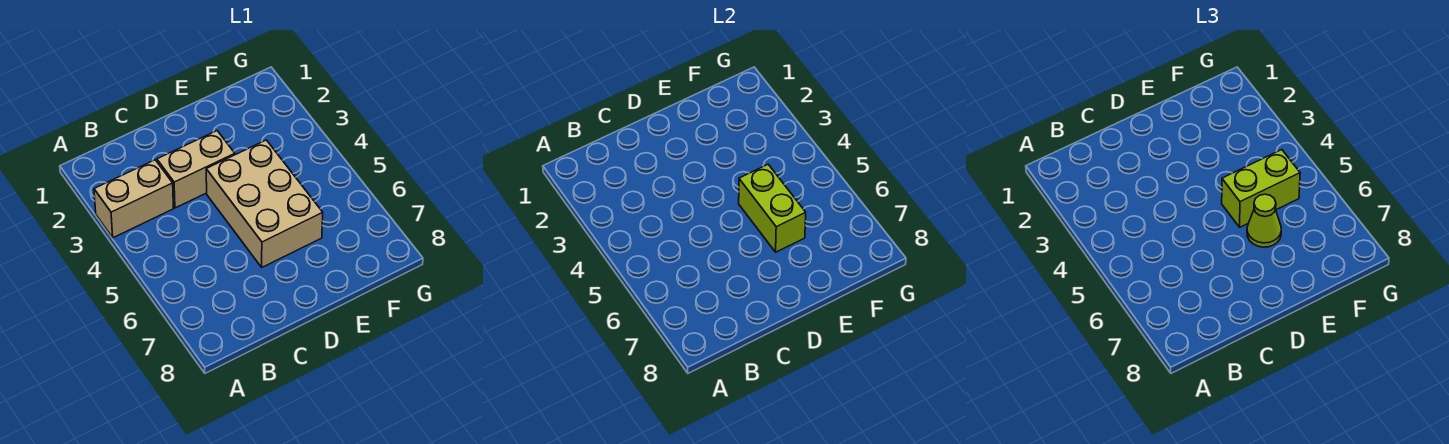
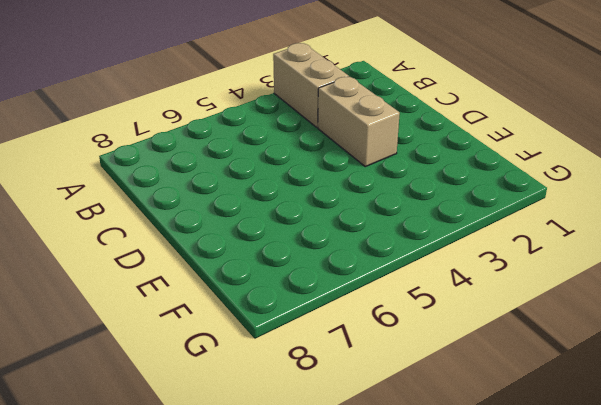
none -> tan 2x3 brick [206,140,323,267]
none -> lime 1x2 brick [739,164,806,252]

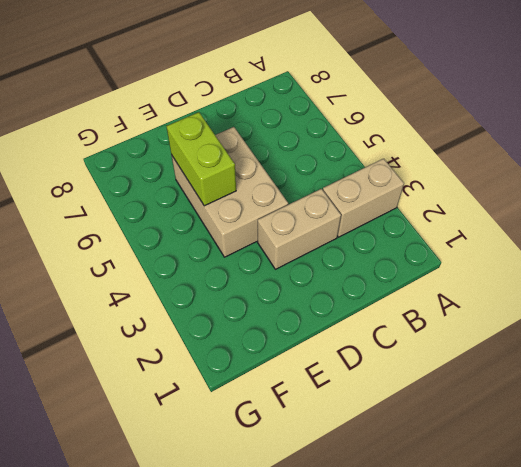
none -> lime 1x2 brick [1222,150,1300,227]
none -> lime 1x1 cone [1247,194,1281,247]

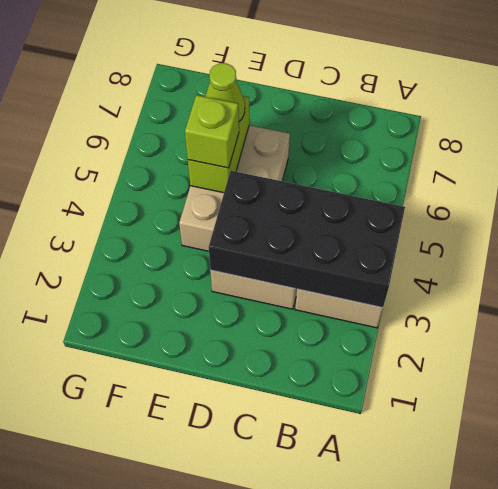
black 2x4 brick [209,171,405,308] -> none
lime 1x1 brick [185,95,239,168] -> lime 1x2 brick [1222,150,1300,227]

